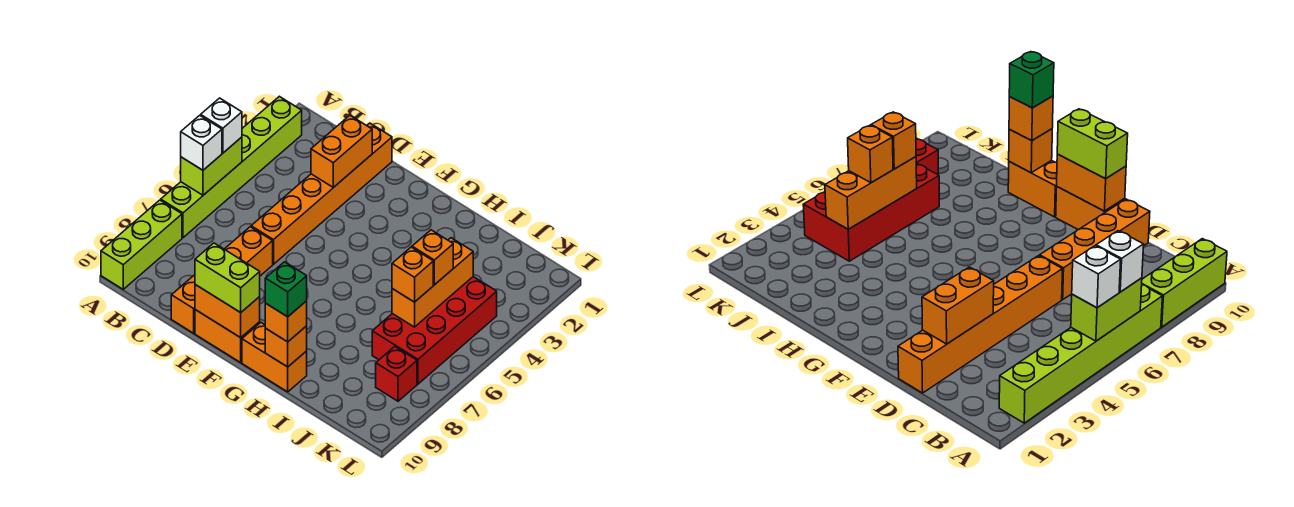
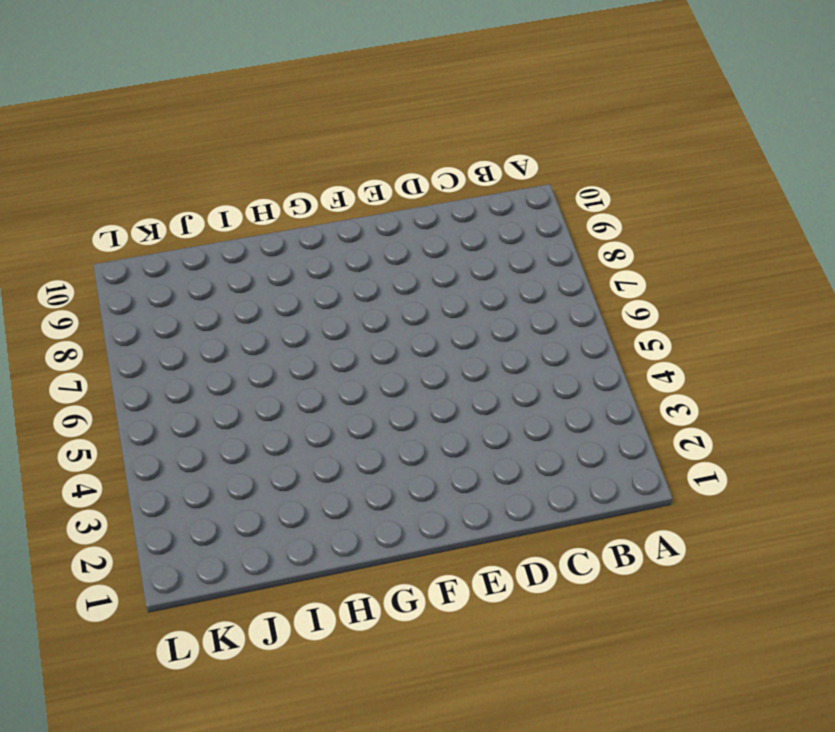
none -> lime 1x6 brick [161,96,302,238]
none -> lime 1x3 brick [101,200,182,289]
none -> orange 1x6 brick [251,123,392,264]

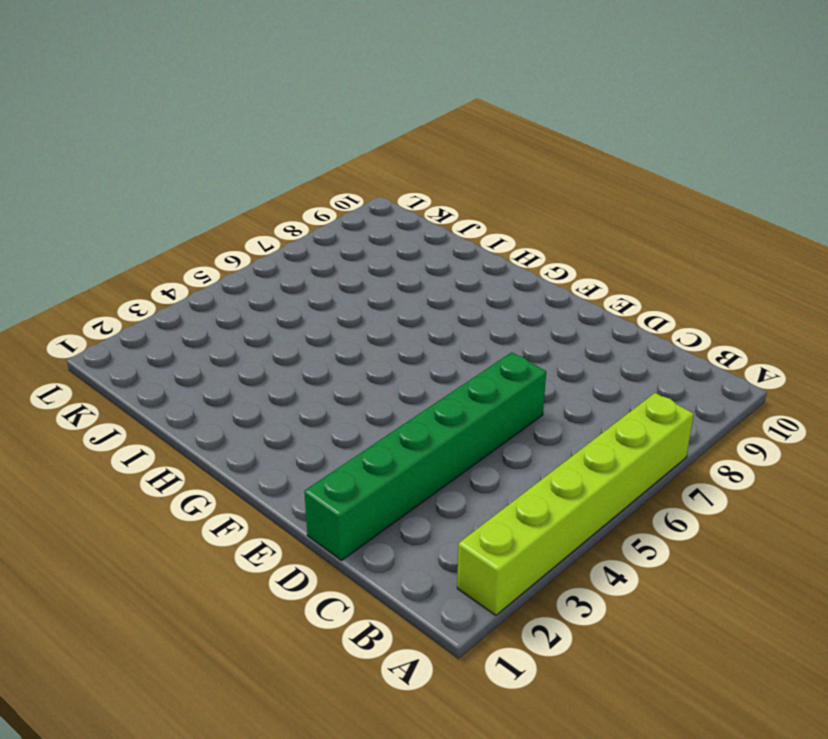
green 1x6 brick [304,352,546,561] -> orange 1x6 brick [251,123,392,264]
none -> lime 1x3 brick [101,200,182,289]
none -> orange 1x4 brick [171,227,273,333]
none -> orange 1x2 brick [195,310,260,363]

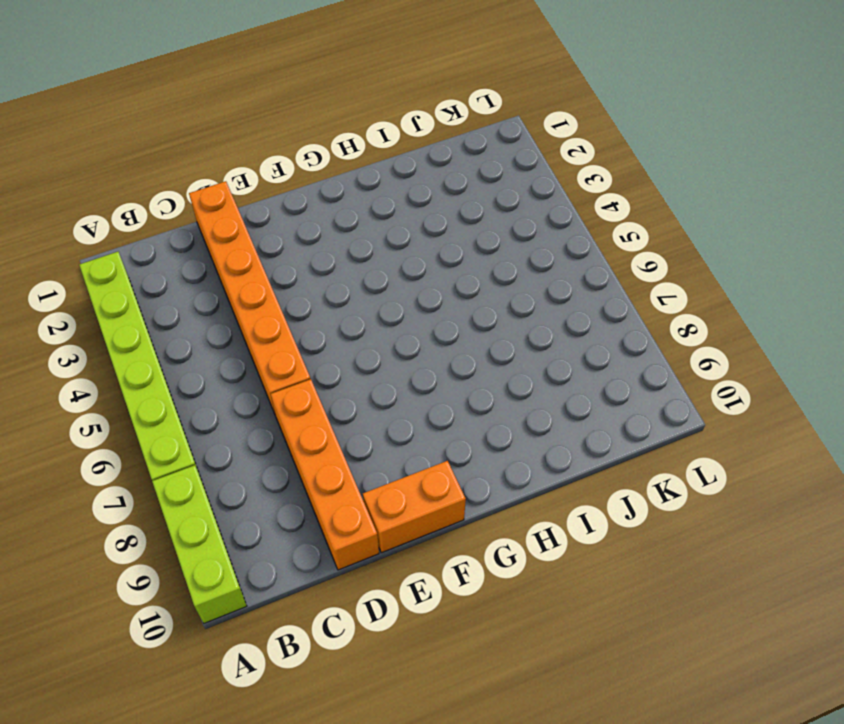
none -> orange 1x2 brick [242,323,307,392]
none -> red 2x4 brick [372,277,497,384]
none -> red 1x1 brick [376,347,417,401]

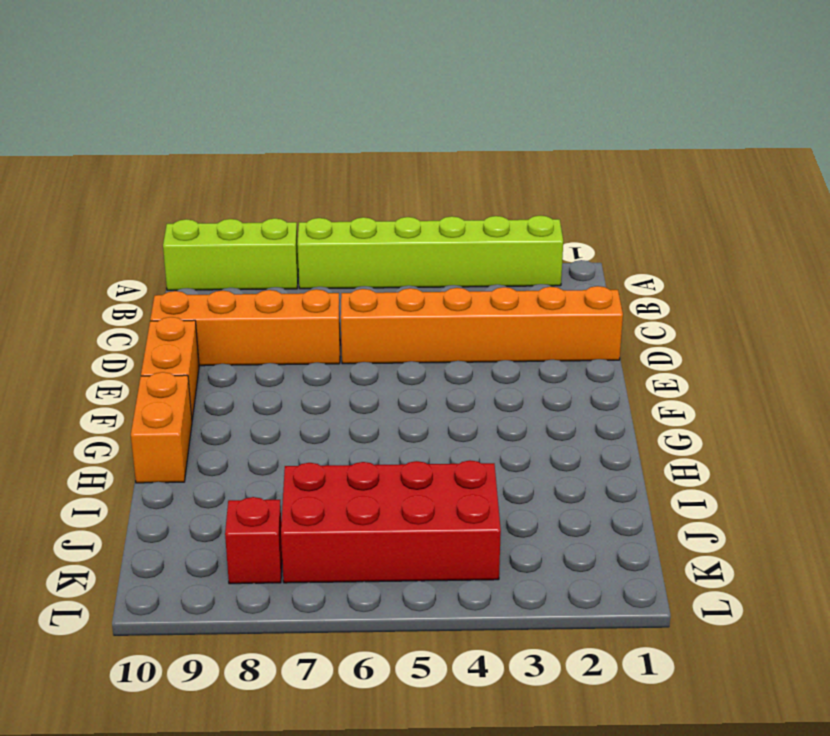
none -> lime 1x2 brick [181,137,242,195]
none -> orange 1x2 brick [311,115,372,187]
none -> orange 1x2 brick [195,285,260,338]

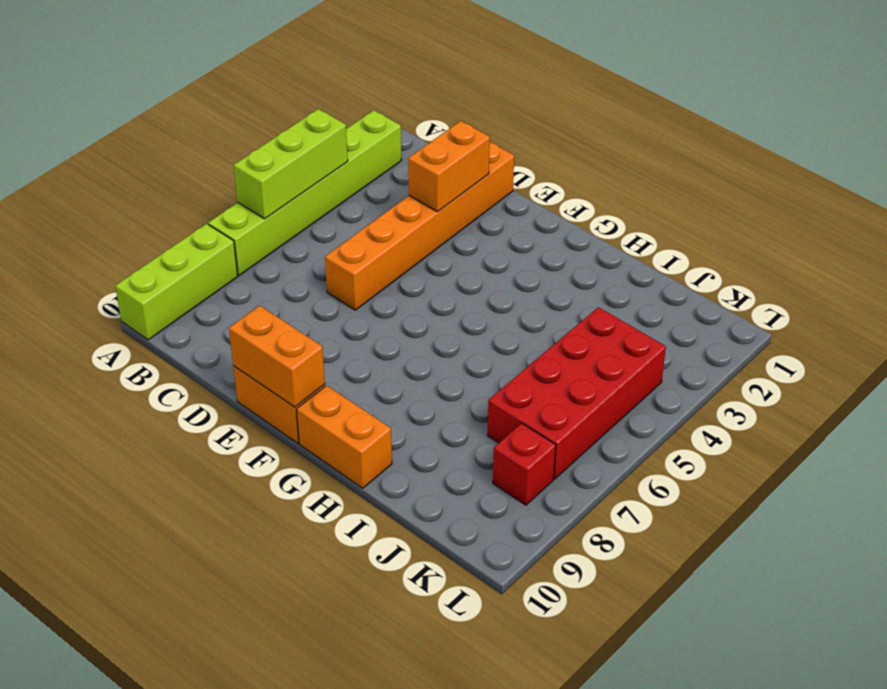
lime 1x3 brick [234,109,348,219] -> lime 1x2 brick [181,137,242,195]
none -> orange 1x4 brick [171,227,273,333]
none -> orange 1x1 brick [265,326,307,367]
none -> orange 1x3 brick [392,238,473,327]

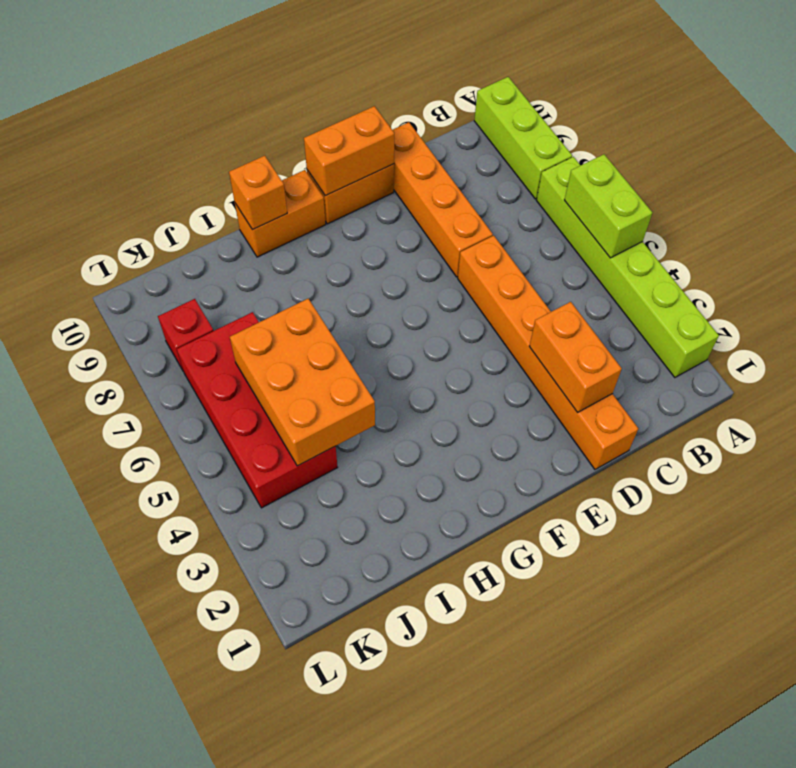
orange 2x3 brick [230,299,375,466] -> orange 1x3 brick [392,238,473,327]
none -> white 1x1 brick [201,98,242,153]
none -> white 1x1 brick [181,115,222,170]
none -> lime 1x2 brick [195,243,260,313]

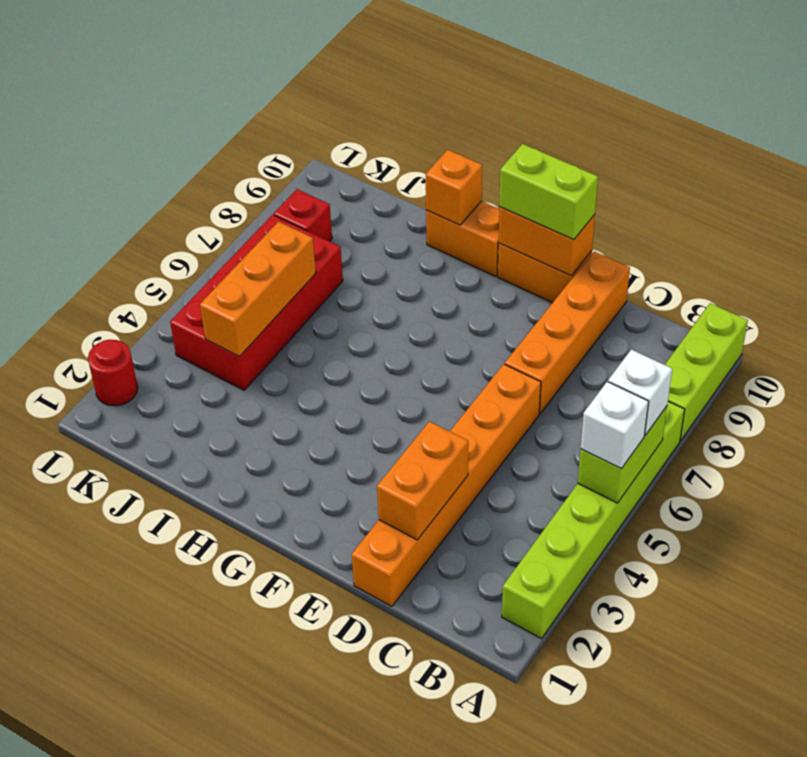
red 1x1 round brick [88,340,138,406] -> none
none -> orange 1x1 brick [265,301,307,342]
none -> orange 1x1 brick [412,230,453,285]
none -> orange 1x1 brick [392,247,433,302]

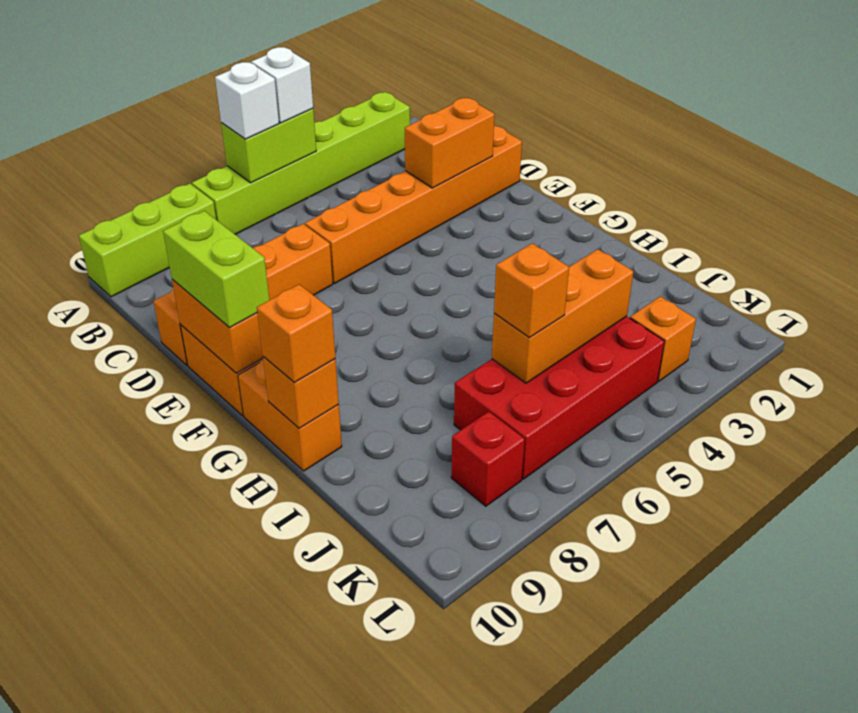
orange 1x1 brick [630,296,696,381] -> orange 1x1 brick moved to [412,230,453,285]
none -> green 1x1 brick [265,262,307,317]

